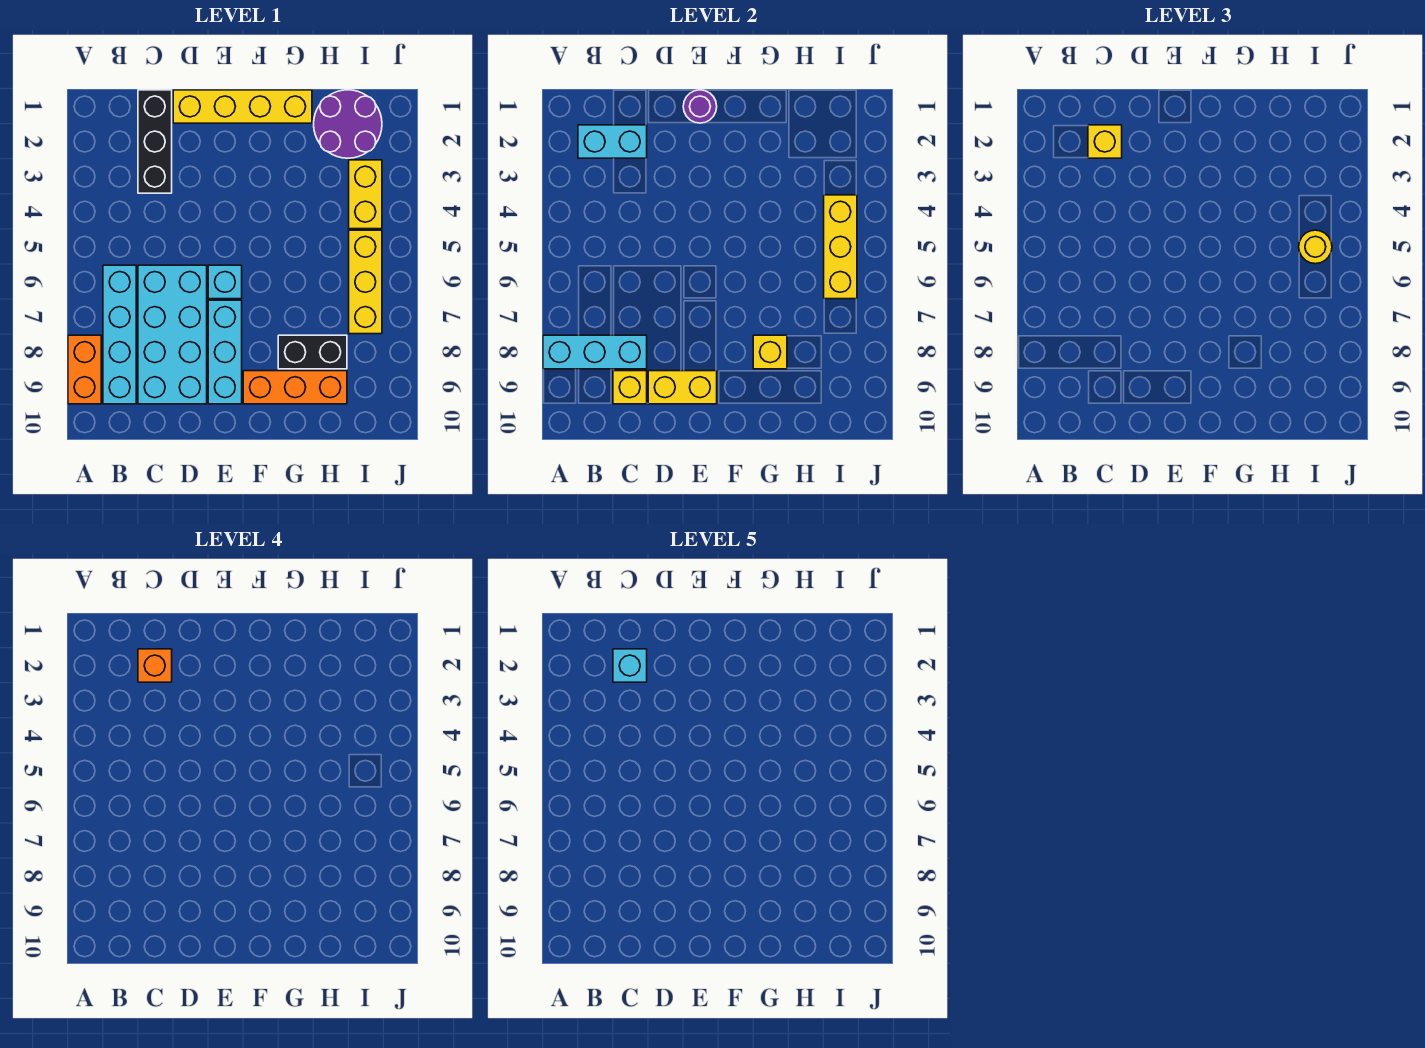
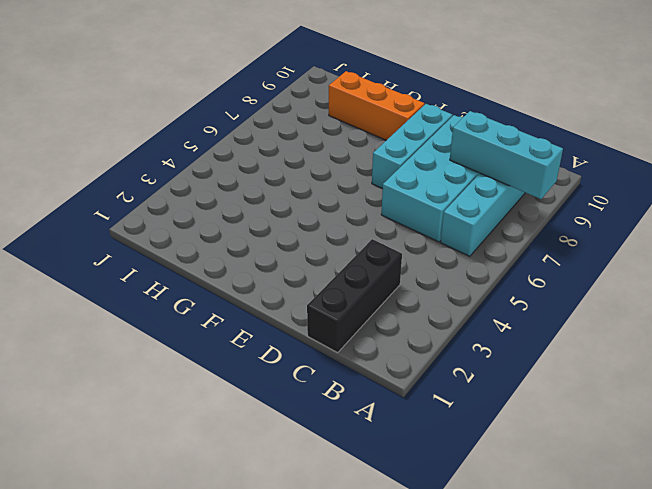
none -> orange 1x2 brick [68,335,101,404]
none -> yellow 1x4 brick [173,90,312,123]
none -> cyan 1x1 brick [208,265,242,299]

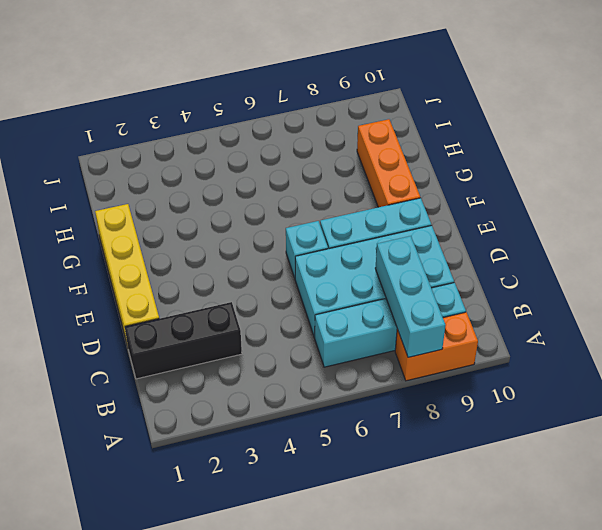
none -> black 1x2 brick [278,335,347,369]
none -> purple 2x2 round brick [314,90,382,158]
none -> yellow 1x2 brick [349,160,382,229]

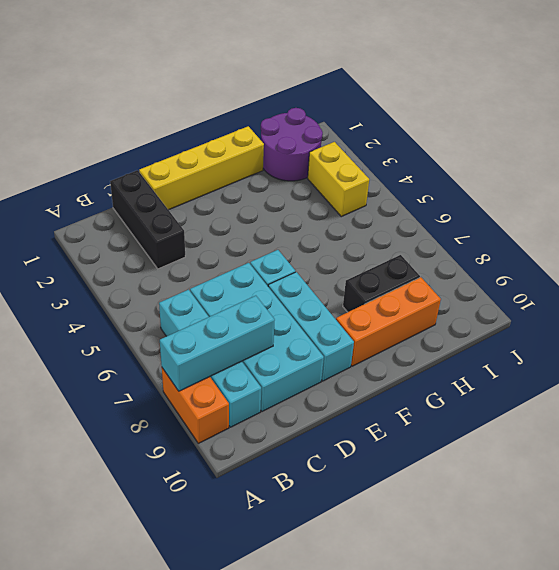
none -> yellow 1x3 brick [349,230,382,334]
none -> cyan 1x2 brick [578,125,647,158]
none -> yellow 1x1 brick [613,371,647,404]

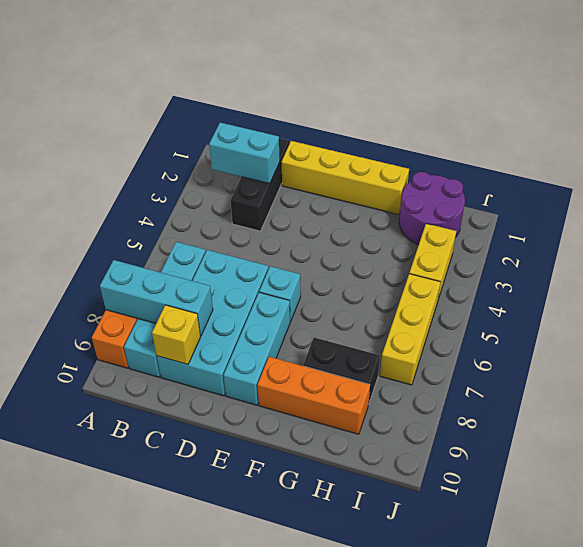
none -> yellow 1x2 brick [648,371,717,404]
none -> purple 1x1 round brick [683,90,717,123]
none -> yellow 1x1 brick [753,335,787,369]

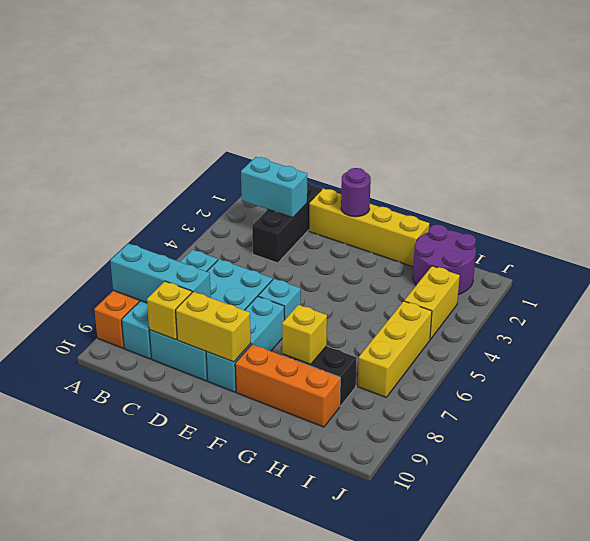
none -> yellow 1x3 brick [824,195,857,299]
none -> yellow 1x1 brick [1088,125,1122,158]
none -> yellow 1x1 round brick [1299,230,1332,264]

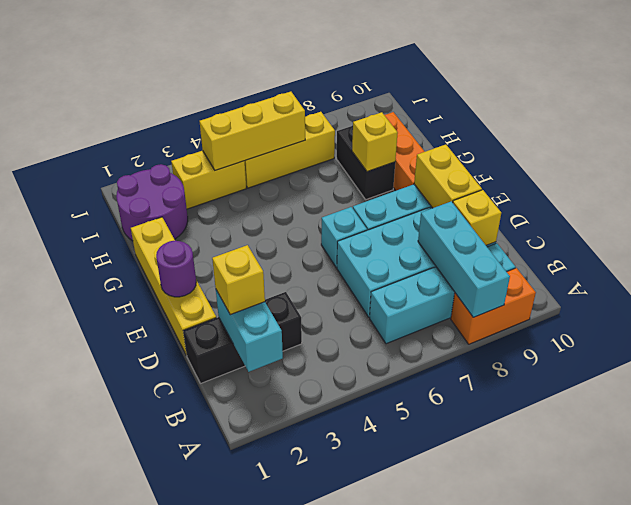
none -> yellow 1x1 round brick [1299,230,1332,264]
none -> orange 1x1 brick [138,649,172,682]
none -> cyan 1x1 brick [613,649,647,682]

